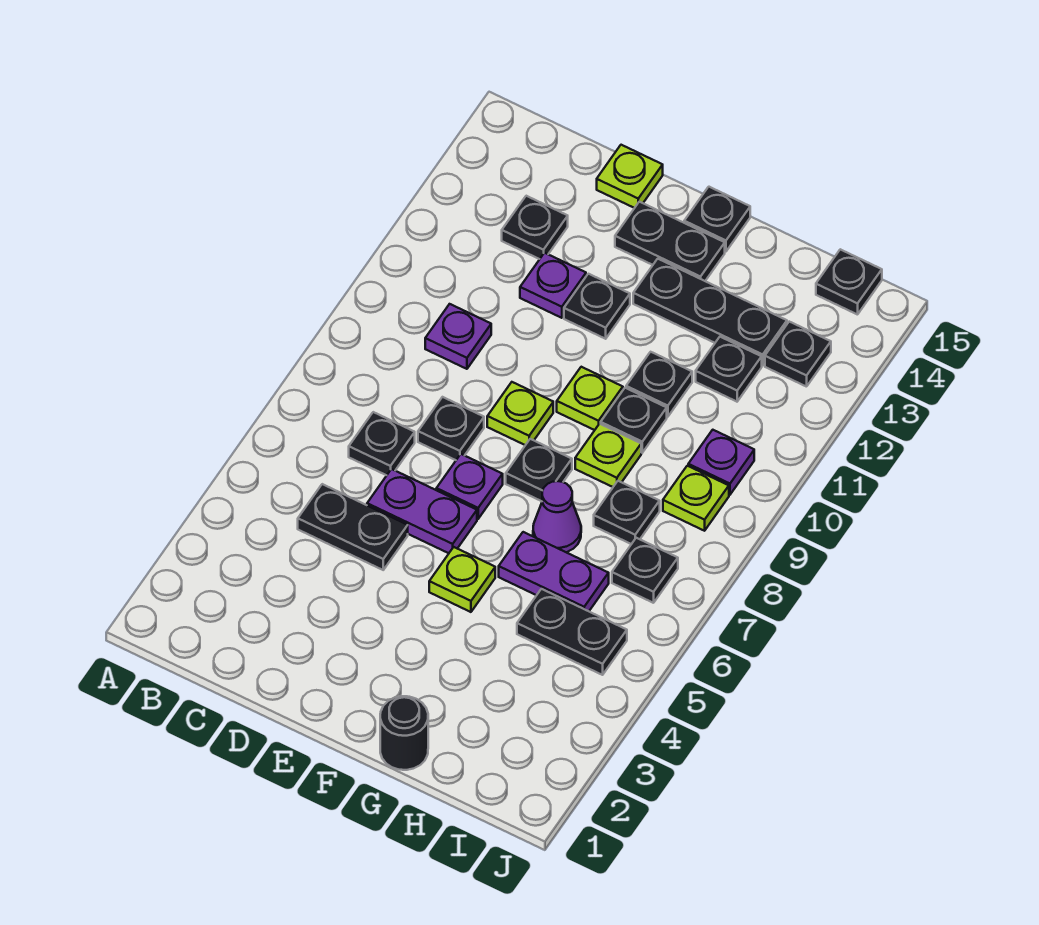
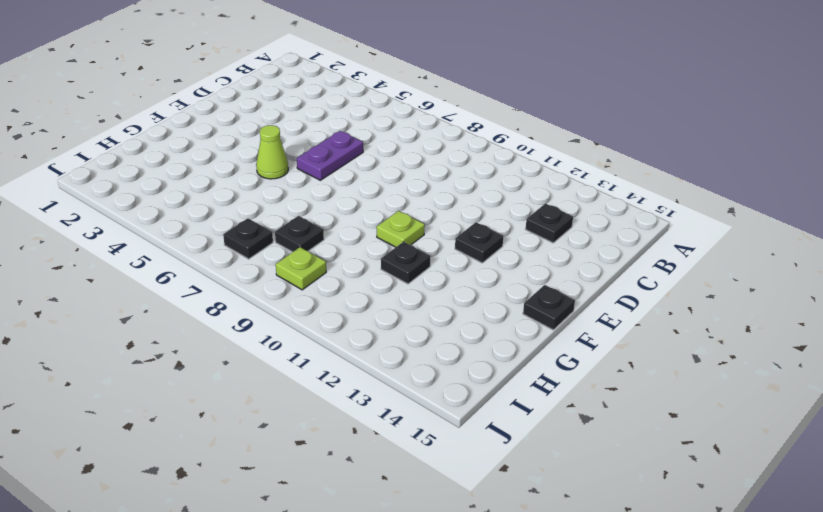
lime 1x1 cone [256,125,288,179] -> lime 1x1 plate [429,547,495,612]
none -> black 1x2 plate [298,484,408,570]
none -> black 1x1 plate [349,412,415,475]
none -> purple 1x1 plate [425,304,491,369]
none -> black 1x1 plate [418,397,484,460]

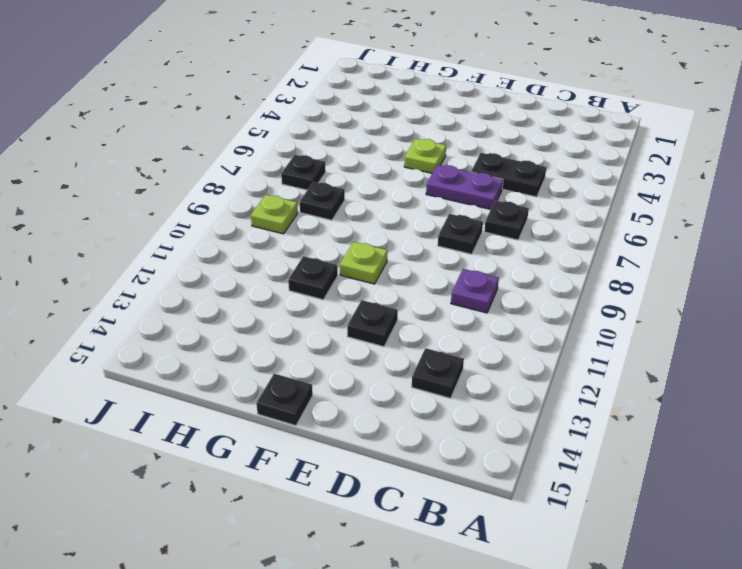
none -> purple 1x1 plate [520,253,586,318]
none -> lime 1x1 plate [597,145,663,208]
none -> purple 1x1 plate [436,454,503,519]
none -> lime 1x1 plate [487,382,553,445]

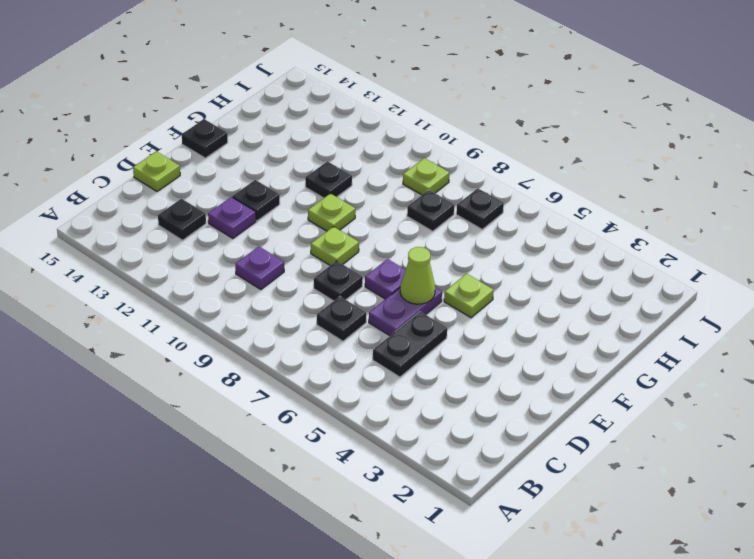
lime 1x1 cone [400,247,435,304] -> none
none -> black 1x2 plate [615,202,725,281]
none -> black 1x1 plate [506,439,572,501]
none -> black 1x3 plate [633,259,787,366]
none -> black 1x1 round brick [380,696,428,770]

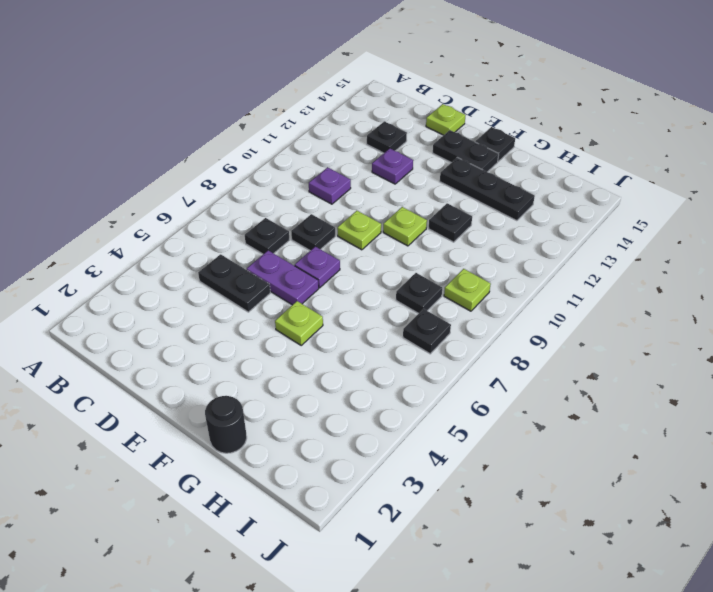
none -> black 1x1 plate [564,274,630,339]
none -> black 1x1 plate [506,439,572,501]
none -> purple 1x2 plate [499,532,609,611]
none -> purple 1x1 cone [533,481,581,552]

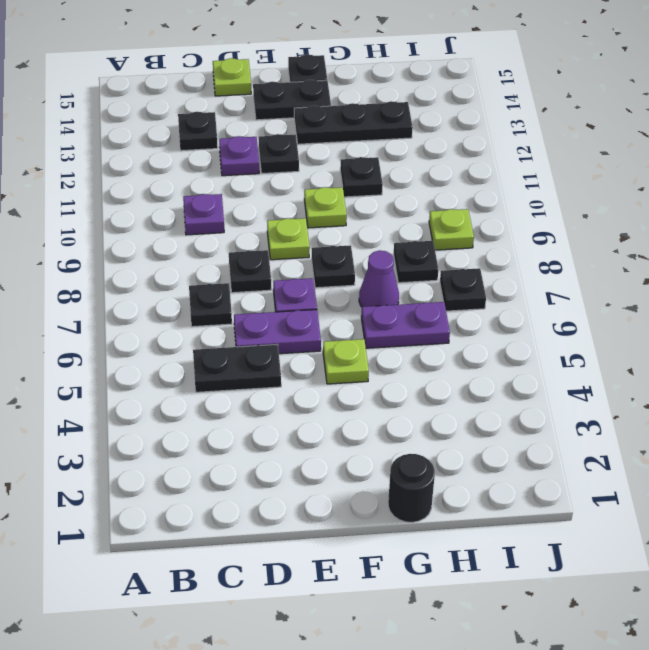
none -> lime 1x1 plate [575,424,641,487]
none -> black 1x1 plate [601,388,667,453]
none -> black 1x2 plate [517,589,627,675]
none -> black 1x1 plate [696,337,762,402]

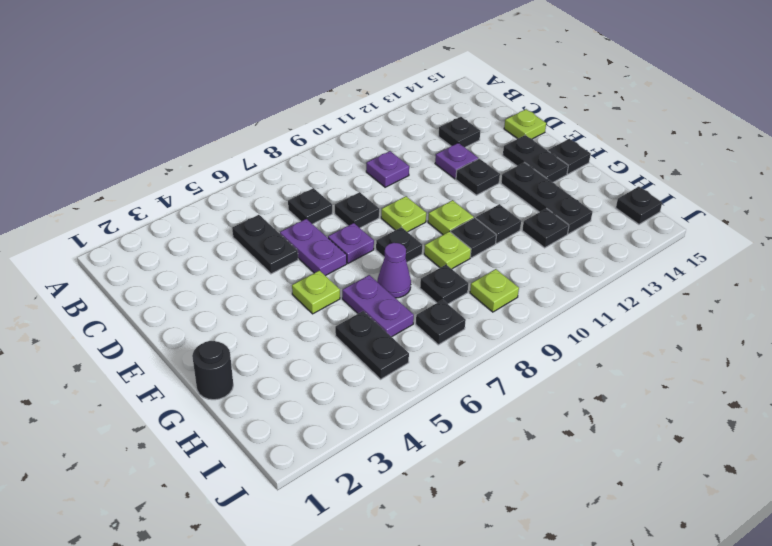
none -> purple 1x1 plate [688,430,754,495]
none -> black 1x1 plate [765,322,831,387]

